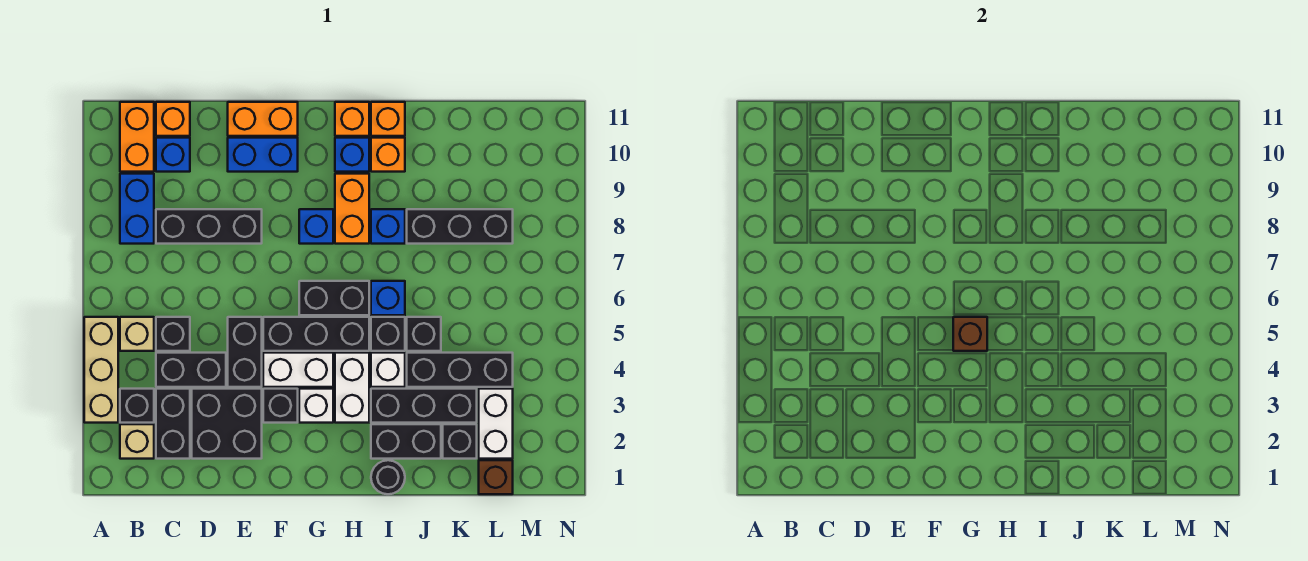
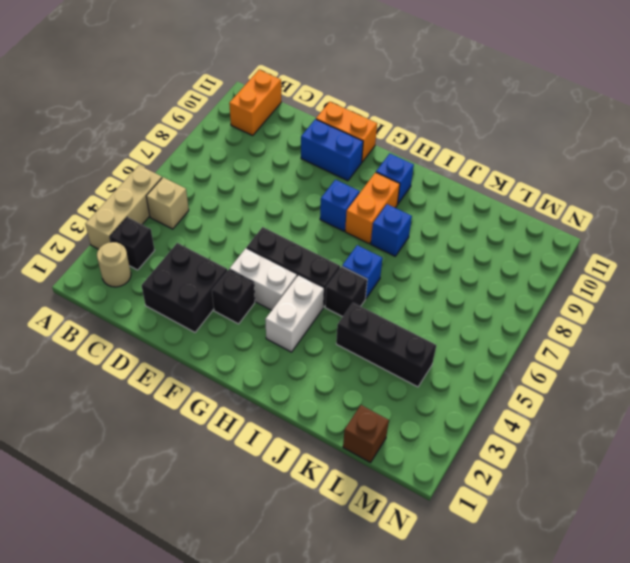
tan 1x1 round brick [97,242,131,287] -> tan 1x1 brick [120,424,154,459]
none -> blue 1x2 brick [120,174,154,244]
none -> black 1x2 brick [156,389,190,459]
none -> black 1x2 brick [156,353,226,387]
none -> black 1x1 brick [156,317,190,351]

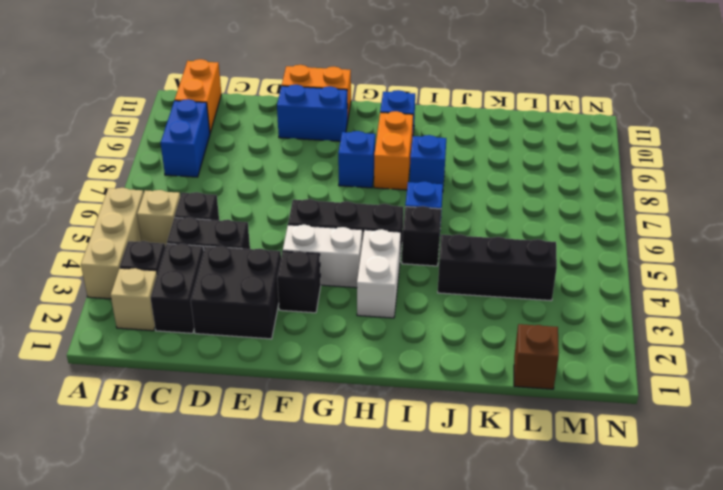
none -> black 1x3 brick [156,209,262,244]
none -> blue 1x1 brick [156,138,190,172]
none -> orange 1x1 brick [156,102,190,136]
none -> black 1x2 brick [228,317,262,387]

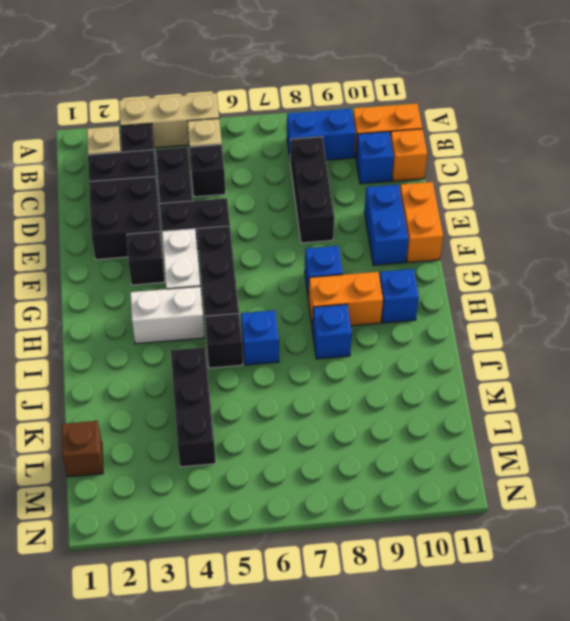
none -> white 1x1 brick [299,389,333,423]
none -> black 1x2 brick [299,281,369,315]
none -> orange 1x1 brick [335,102,369,136]
none -> black 1x1 round brick [371,460,405,494]

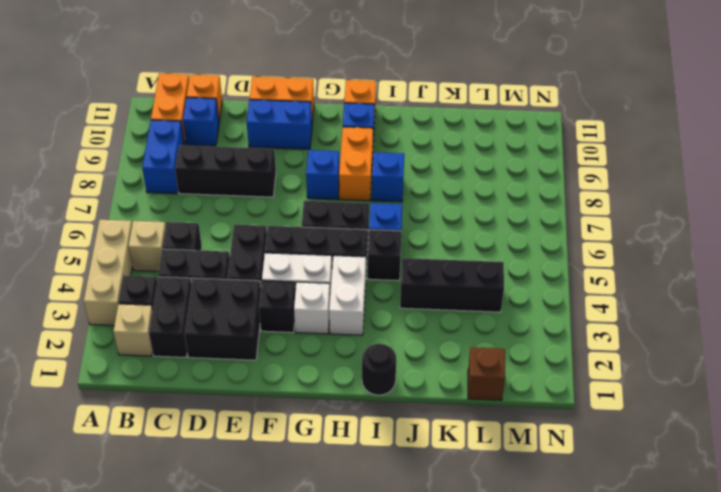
none -> black 1x2 brick [371,424,441,459]
none -> black 1x3 brick [371,389,477,423]
none -> white 1x1 brick [371,353,405,387]
none -> orange 1x1 brick [371,138,405,172]

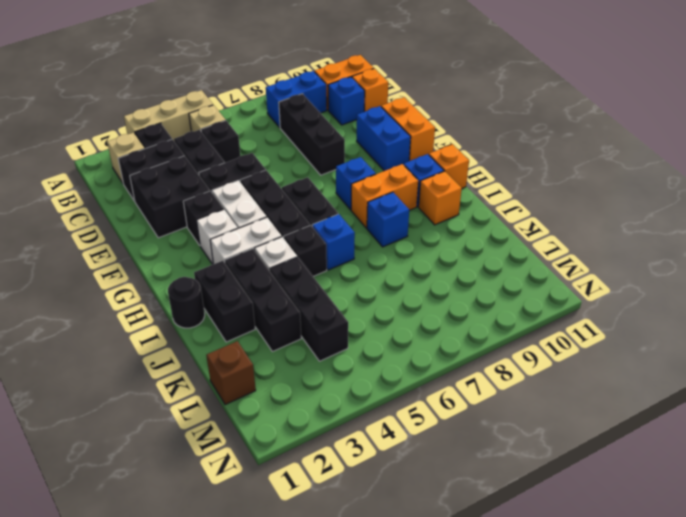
none -> orange 1x1 brick [371,102,405,136]
none -> black 1x1 brick [407,317,441,351]
none -> black 1x3 brick [407,209,513,244]
none -> black 1x1 brick [443,424,477,459]

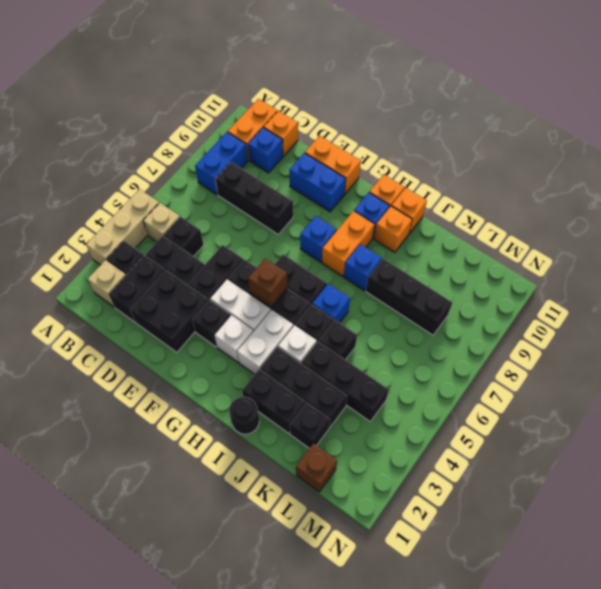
none -> white 1x2 brick [479,389,513,459]

